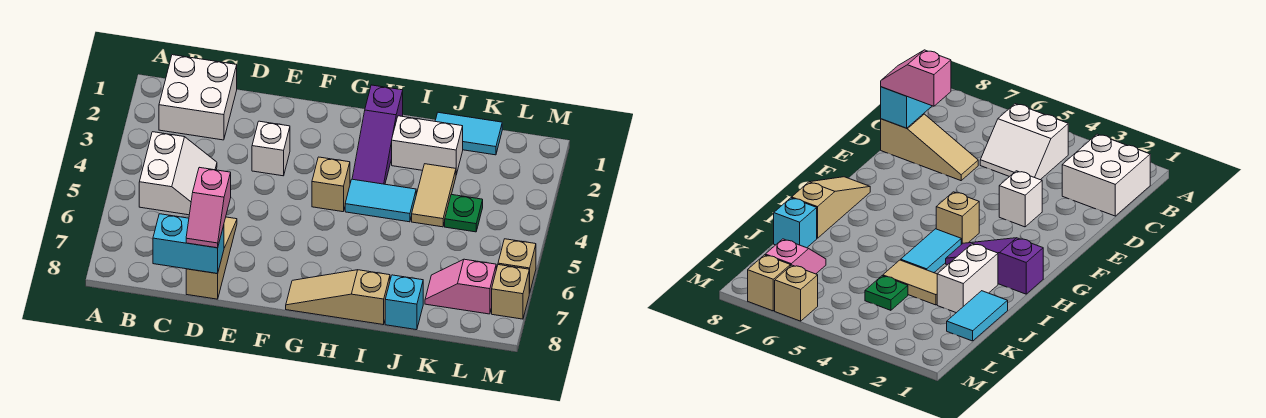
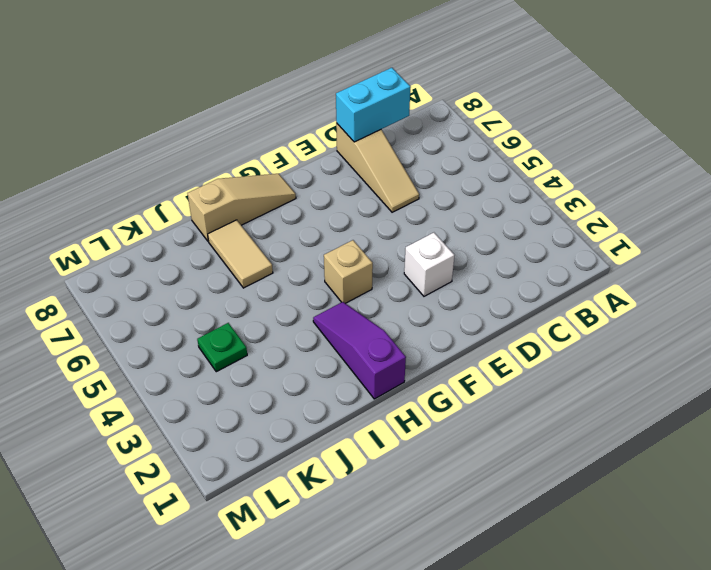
tan 1x2 tile [208,220,273,288] -> tan 1x2 tile moved to [412,164,456,227]
none -> white 2x2 brick [159,55,237,140]
none -> white 2x2 slope [139,132,217,215]
none -> cyan 1x2 tile [345,179,416,222]

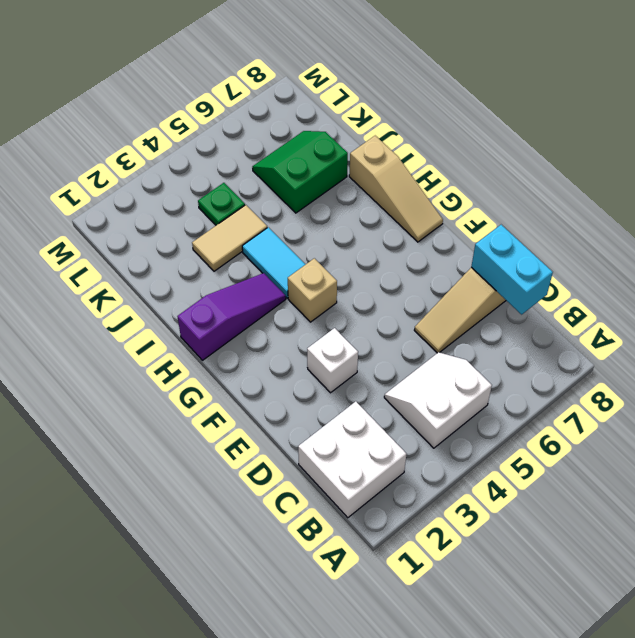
green 2x2 slope [252,131,348,213] -> pink 1x2 slope [425,259,496,314]
none -> white 1x2 brick [392,116,463,175]
none -> cyan 1x2 tile [435,112,502,155]
none -> cyan 1x1 brick [385,275,423,330]

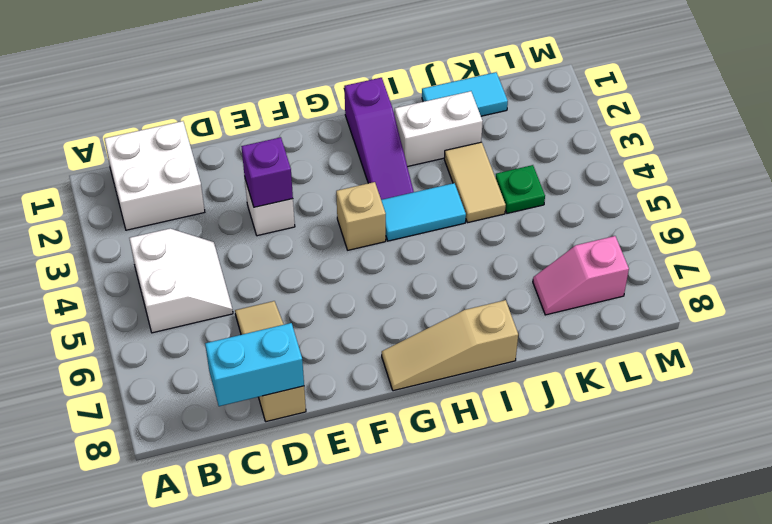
purple 1x1 brick [241,137,293,207] -> none
none -> cyan 1x1 brick [385,275,423,330]
none -> tan 1x1 brick [498,239,536,293]
none -> tan 1x1 brick [492,265,529,319]

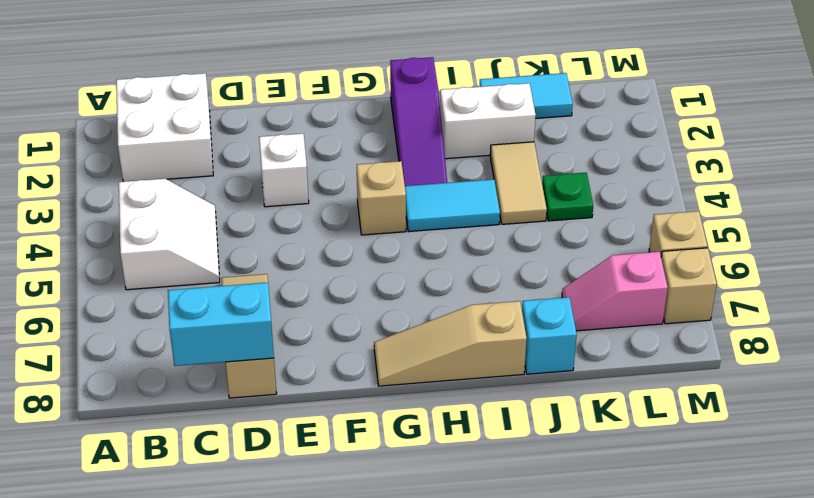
none -> pink 1x2 slope [186,167,231,248]

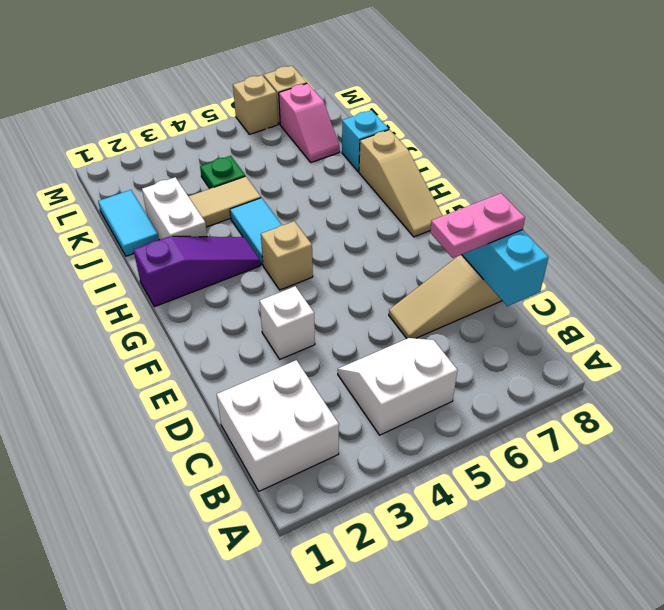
pink 1x2 plate [430,193,525,258] -> pink 1x2 slope [186,167,231,248]

